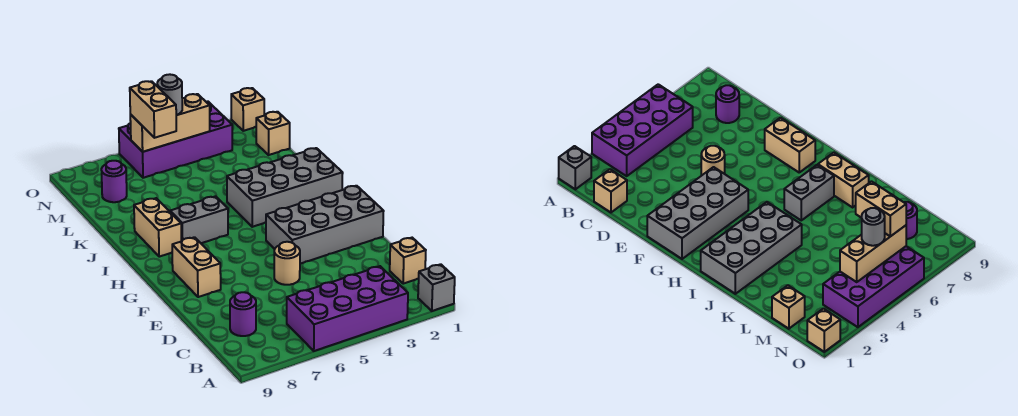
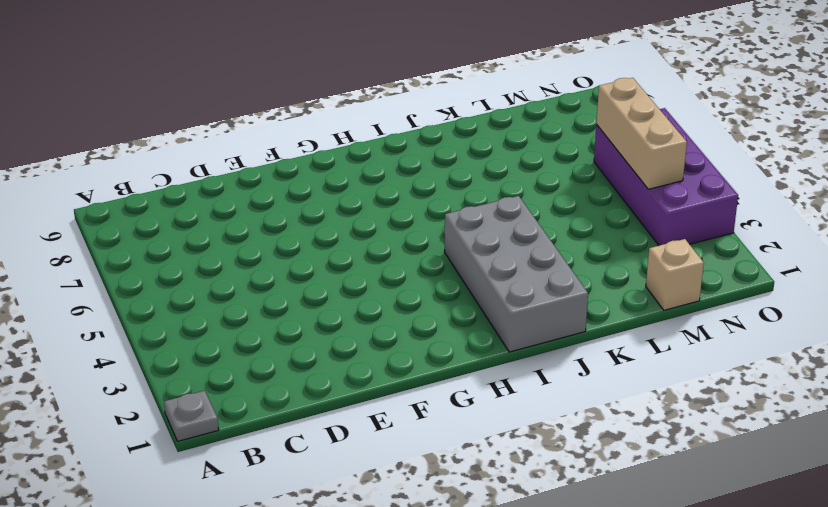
grey 1x1 plate [164,391,219,441] -> grey 1x1 brick [418,264,455,311]
none -> purple 2x4 brick [287,266,408,351]
none -> tan 1x1 brick [390,238,426,284]
none -> purple 1x1 round brick [230,292,256,336]

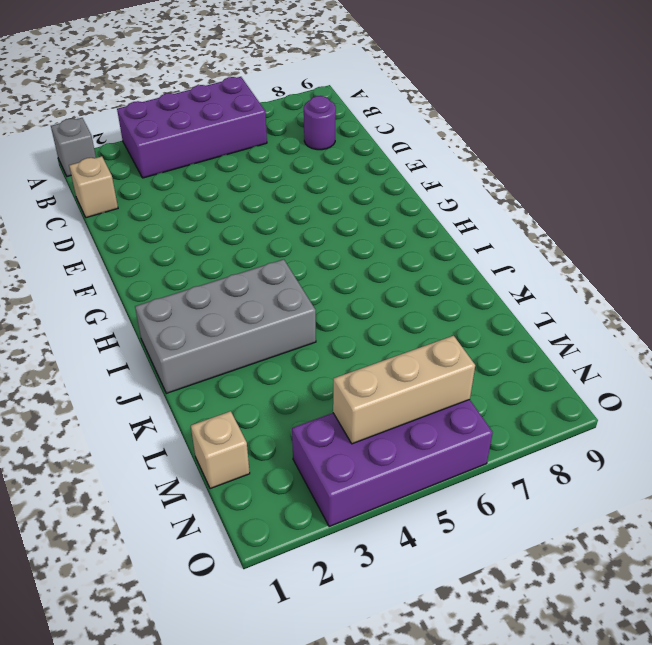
none -> tan 1x1 round brick [274,242,300,285]
none -> grey 2x4 brick [266,186,384,264]
none -> tan 1x2 brick [172,237,221,297]

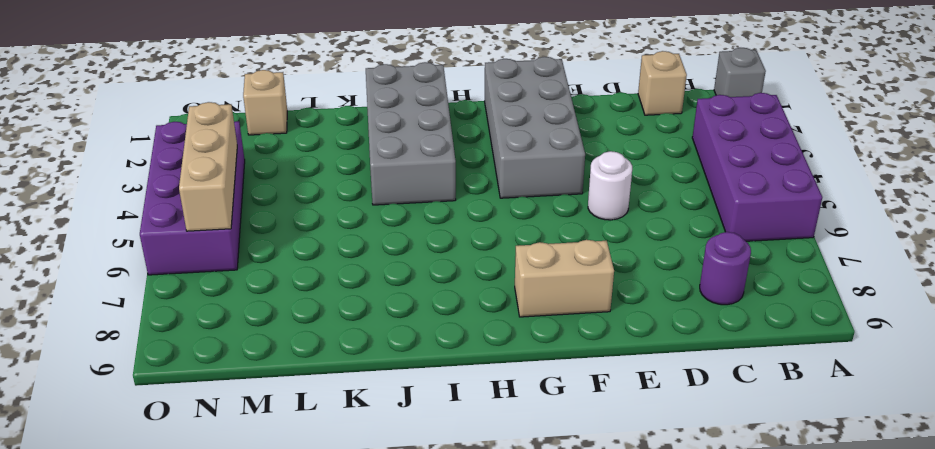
white 1x1 round brick [588,151,632,220] -> tan 1x1 round brick [274,242,300,285]
none -> grey 1x2 brick [170,196,228,243]
none -> tan 1x2 brick [134,198,181,257]
none -> purple 1x1 round brick [101,161,127,202]

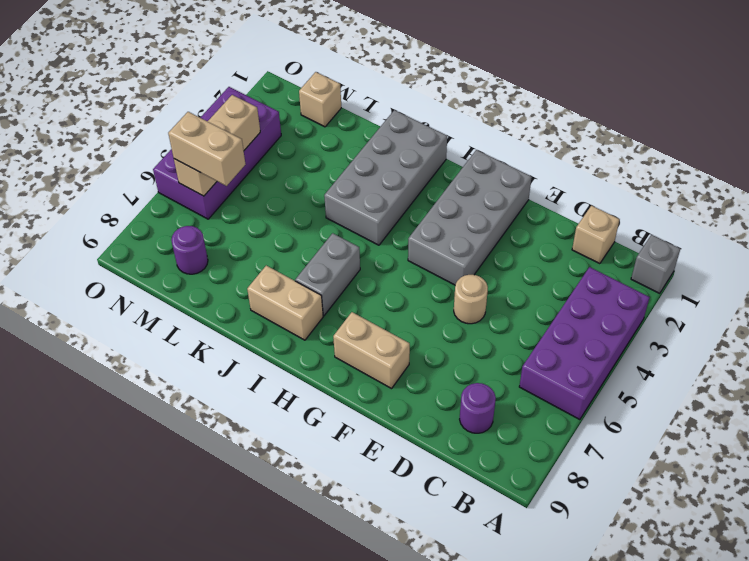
none -> tan 1x1 brick [231,88,264,131]
none -> grey 1x1 round brick [157,74,182,115]

